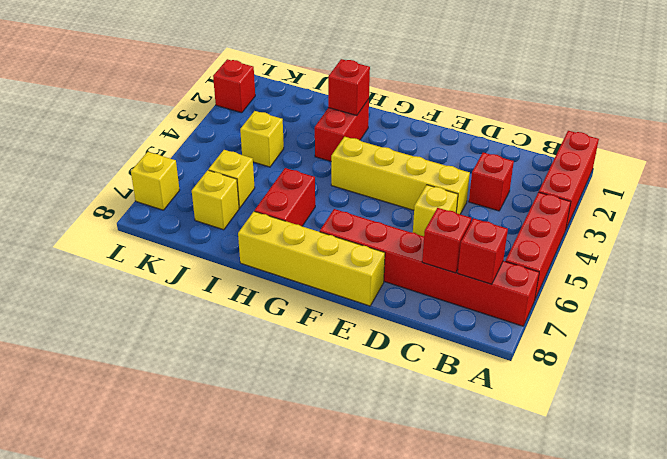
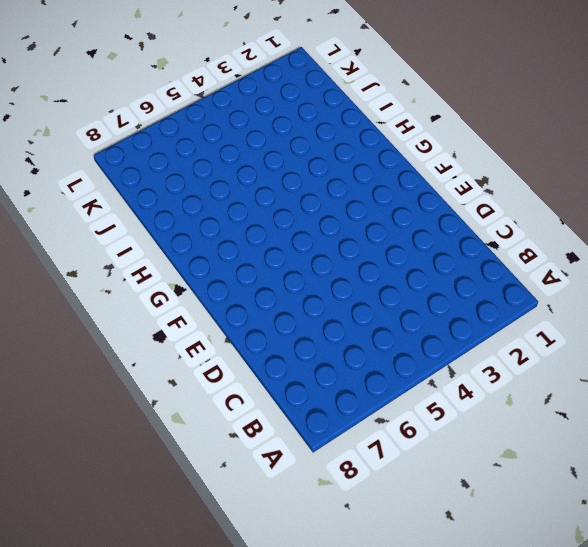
none -> red 1x3 brick [539,131,599,229]
none -> red 1x3 brick [505,192,571,301]
none -> red 1x6 brick [320,209,539,326]

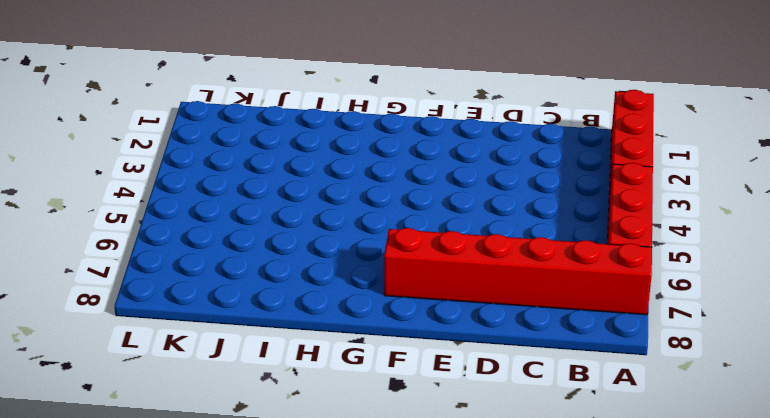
none -> red 1x1 brick [469,153,514,211]
none -> yellow 1x4 brick [331,137,470,214]
none -> yellow 1x1 brick [413,185,458,236]

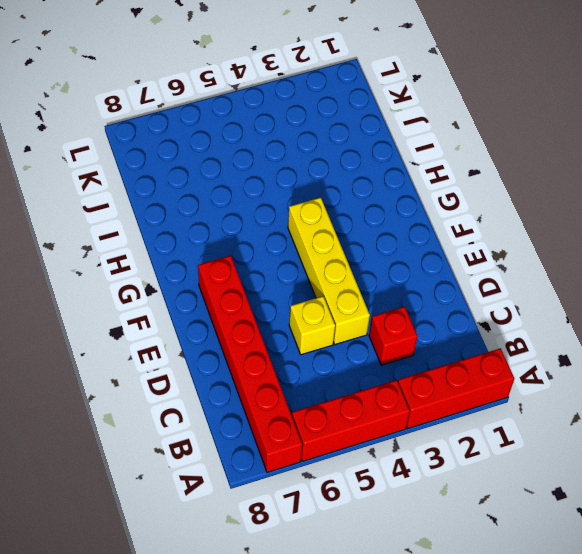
none -> yellow 1x4 brick [238,211,385,306]
none -> red 1x2 brick [315,99,369,161]
none -> red 1x2 brick [255,168,315,226]

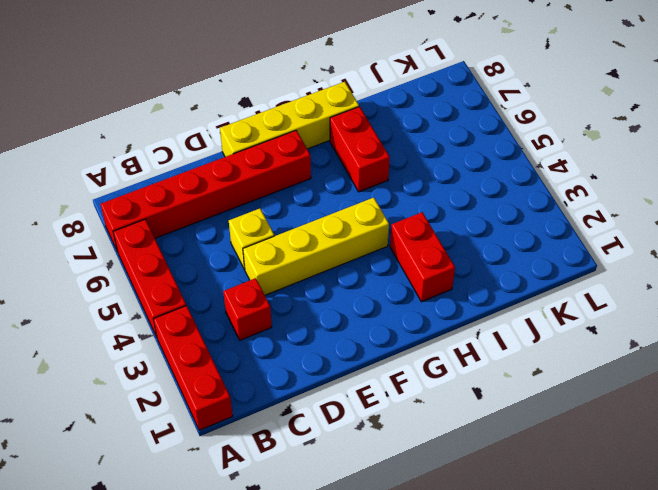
none -> yellow 1x1 brick [240,111,284,167]
none -> yellow 1x1 brick [208,150,255,208]
none -> yellow 1x1 brick [192,170,239,230]

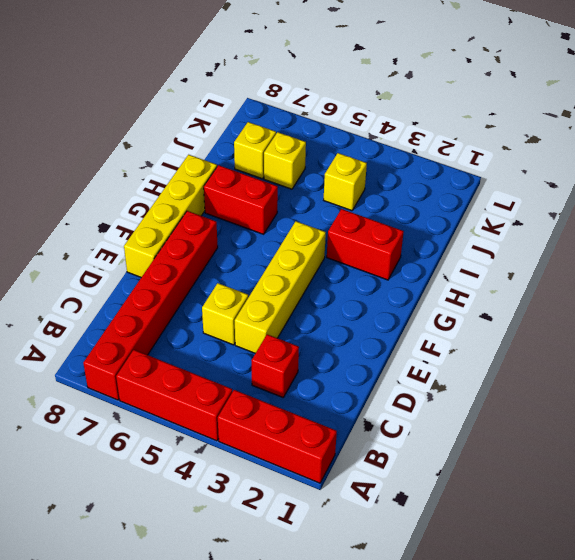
none -> red 1x1 brick [213,59,255,113]
none -> yellow 1x1 brick [131,152,180,210]
none -> red 1x1 brick [458,218,508,284]

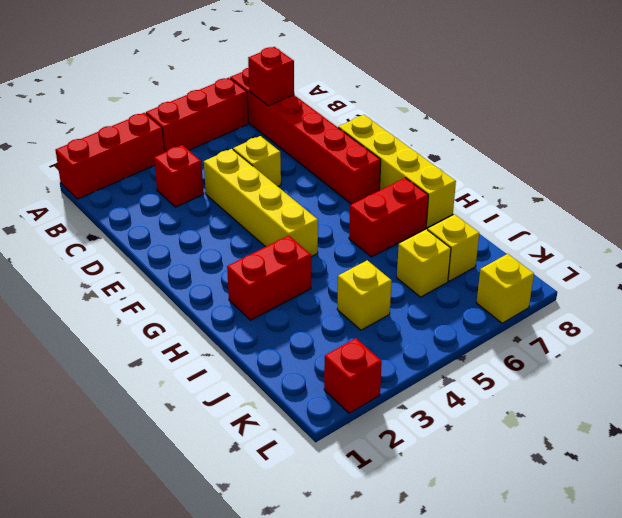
none -> red 1x1 brick [422,208,471,273]
none -> red 1x1 brick [328,59,370,115]

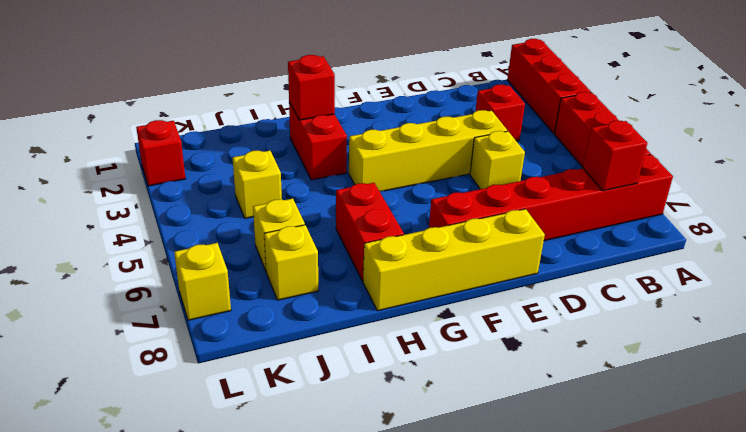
none -> red 1x1 brick [422,208,471,273]

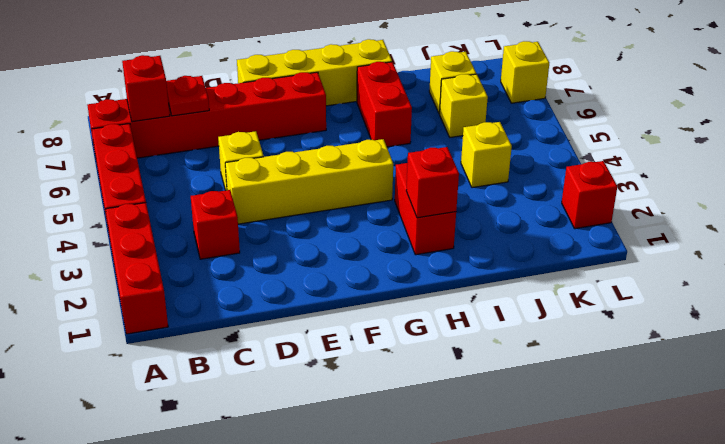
red 1x1 plate [166,76,209,116] -> red 1x1 brick [422,208,471,273]

